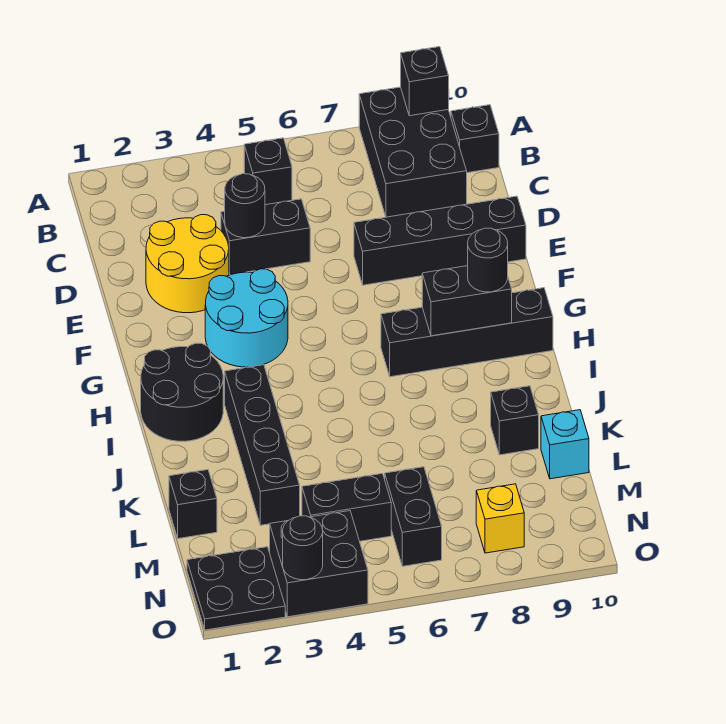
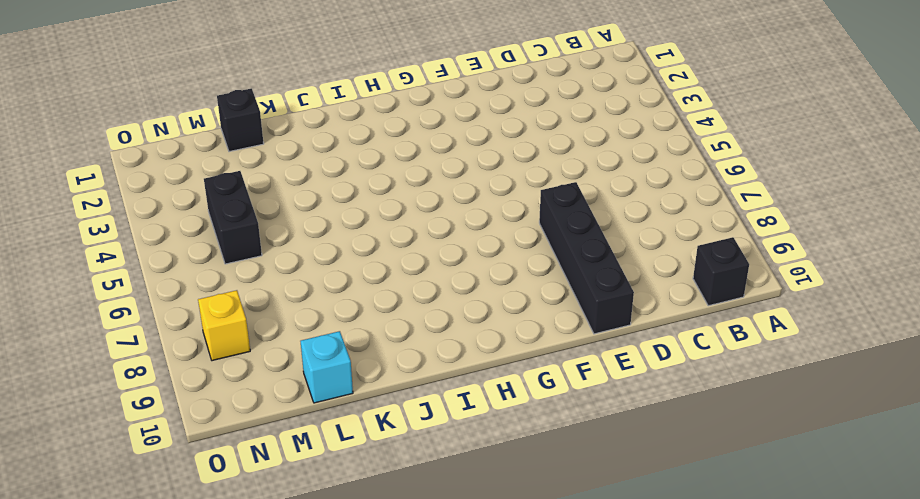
none -> black 2x3 brick [359,87,467,217]
none -> black 1x1 brick [244,138,292,205]
none -> yellow 2x2 round brick [146,215,229,313]

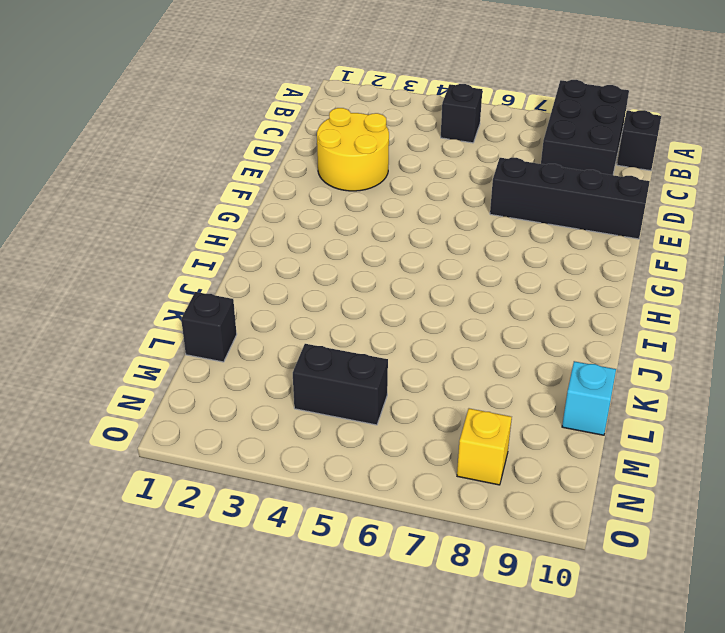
none -> black 1x2 brick [221,199,310,275]
none -> cyan 2x2 round brick [205,269,288,367]
none -> black 2x2 round brick [141,343,223,441]

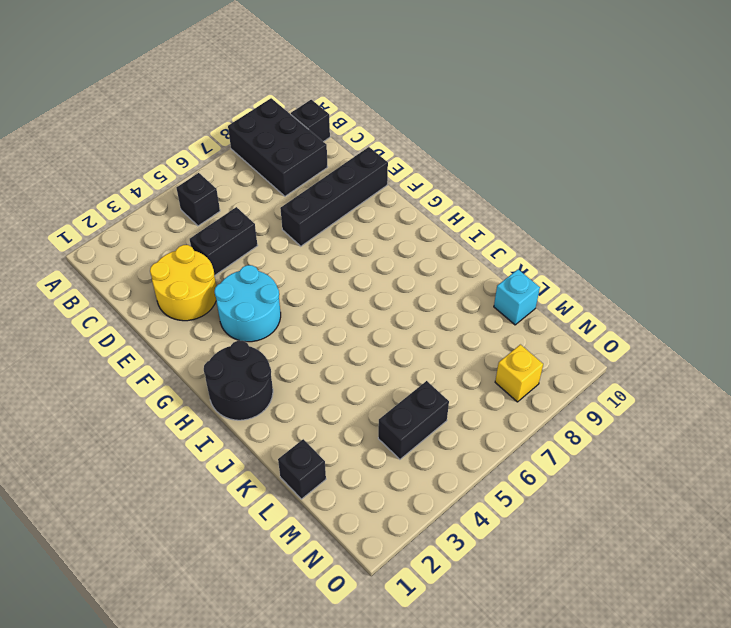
none -> black 1x4 brick [381,288,553,377]
none -> black 1x4 brick [225,365,300,525]
none -> black 1x1 brick [491,386,539,455]

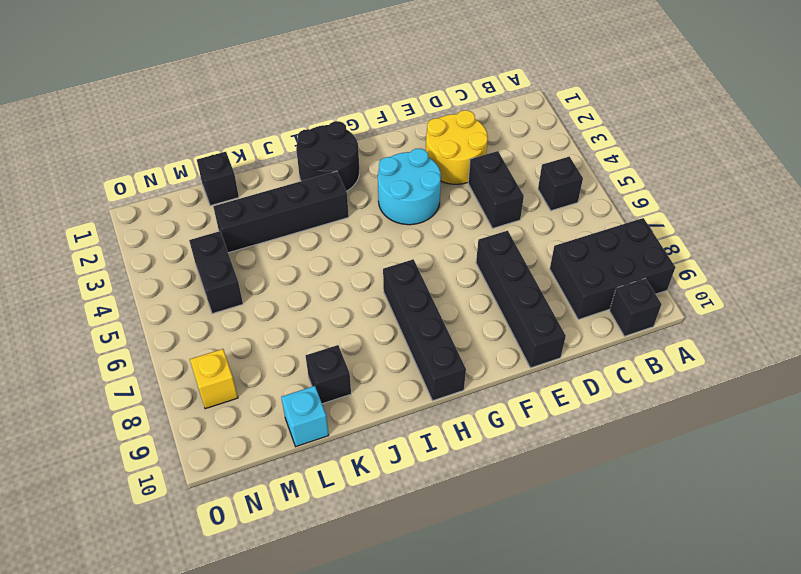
none -> black 1x2 brick [385,467,442,566]
none -> black 2x2 plate [187,547,285,630]
none -> black 2x2 brick [270,511,368,617]

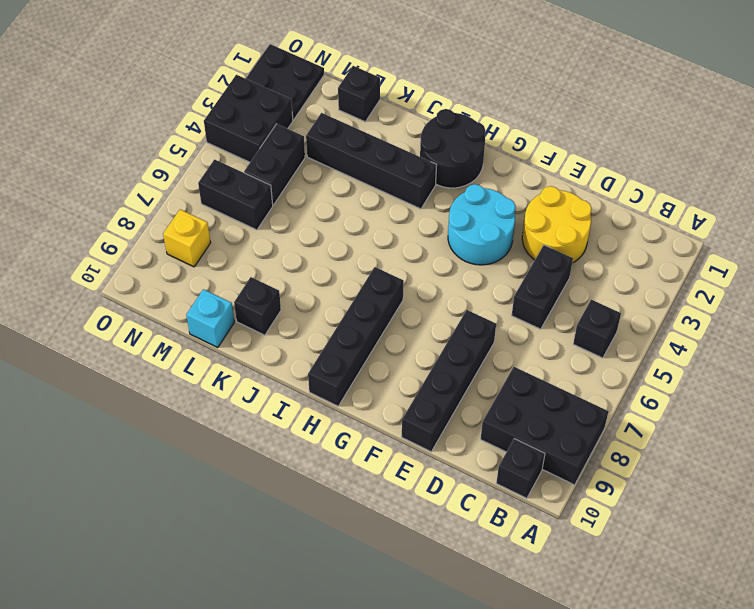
none -> black 1x1 brick [401,47,449,116]
none -> black 1x1 round brick [225,174,265,238]
none -> black 1x2 brick [422,266,512,336]

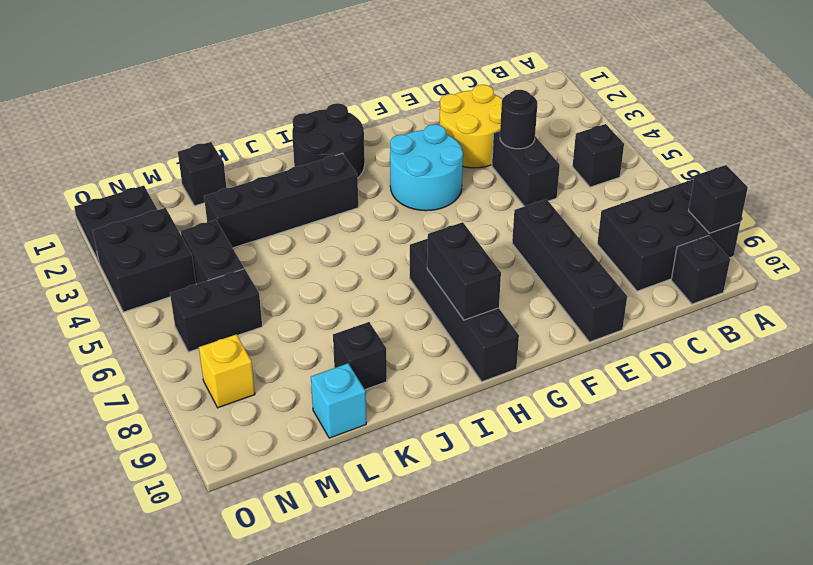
none -> black 1x1 round brick [283,516,323,580]
none -> black 1x1 round brick [468,228,508,292]

